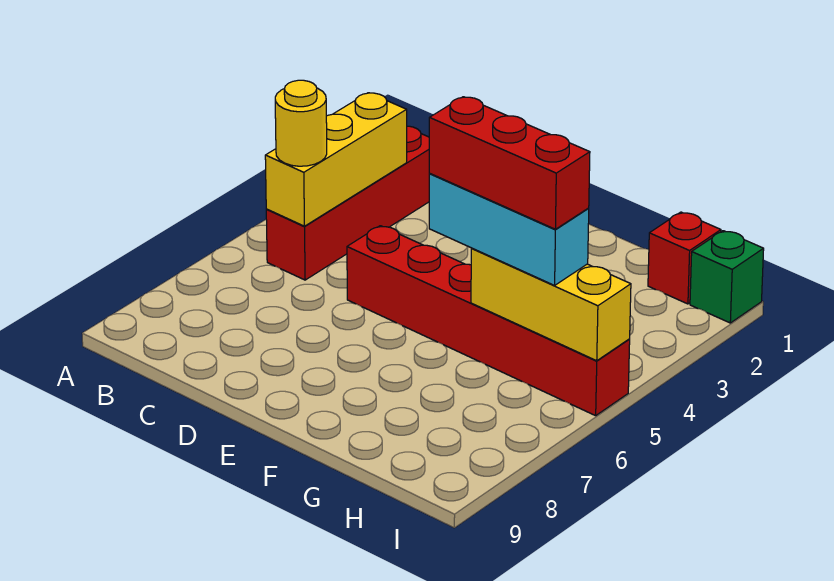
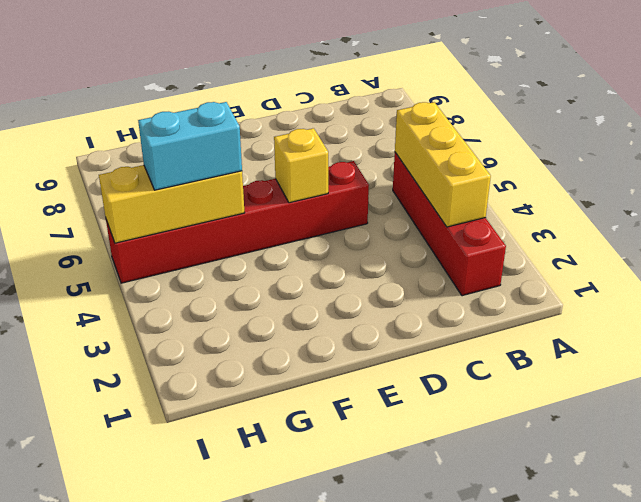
yellow 1x1 brick [274,128,328,203] -> none
cyan 1x2 brick [138,102,242,190] -> cyan 1x3 brick [429,174,589,285]
none -> red 1x1 brick [648,212,721,304]
none -> green 1x1 brick [690,231,764,323]

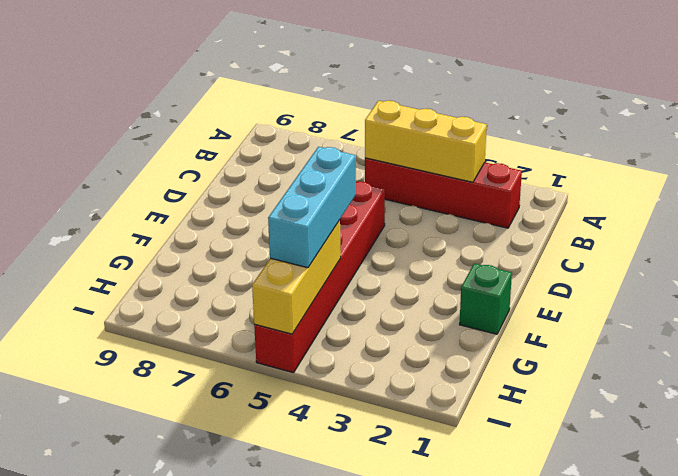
green 1x1 brick [460,263,512,334] -> green 1x1 brick moved to [690,231,764,323]
none -> red 1x1 brick [648,212,721,304]
none -> yellow 1x1 round brick [275,80,327,166]

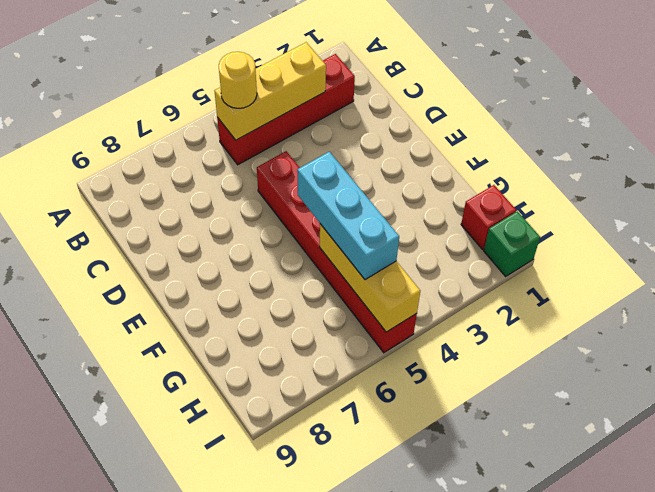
none -> red 1x3 brick [429,97,590,229]

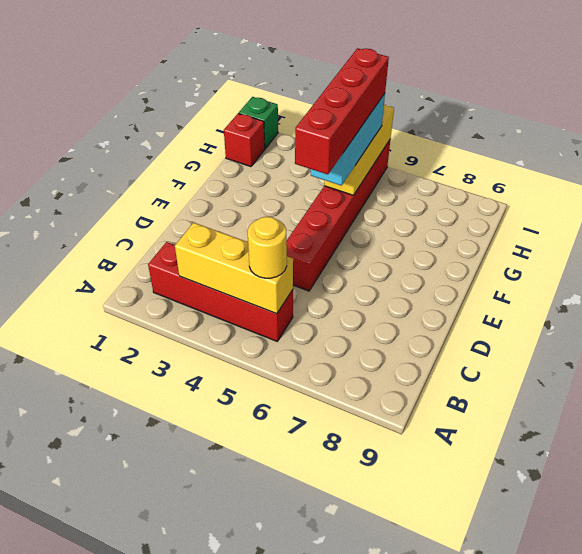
red 1x4 brick [295,48,389,174] -> red 1x3 brick [429,97,590,229]

